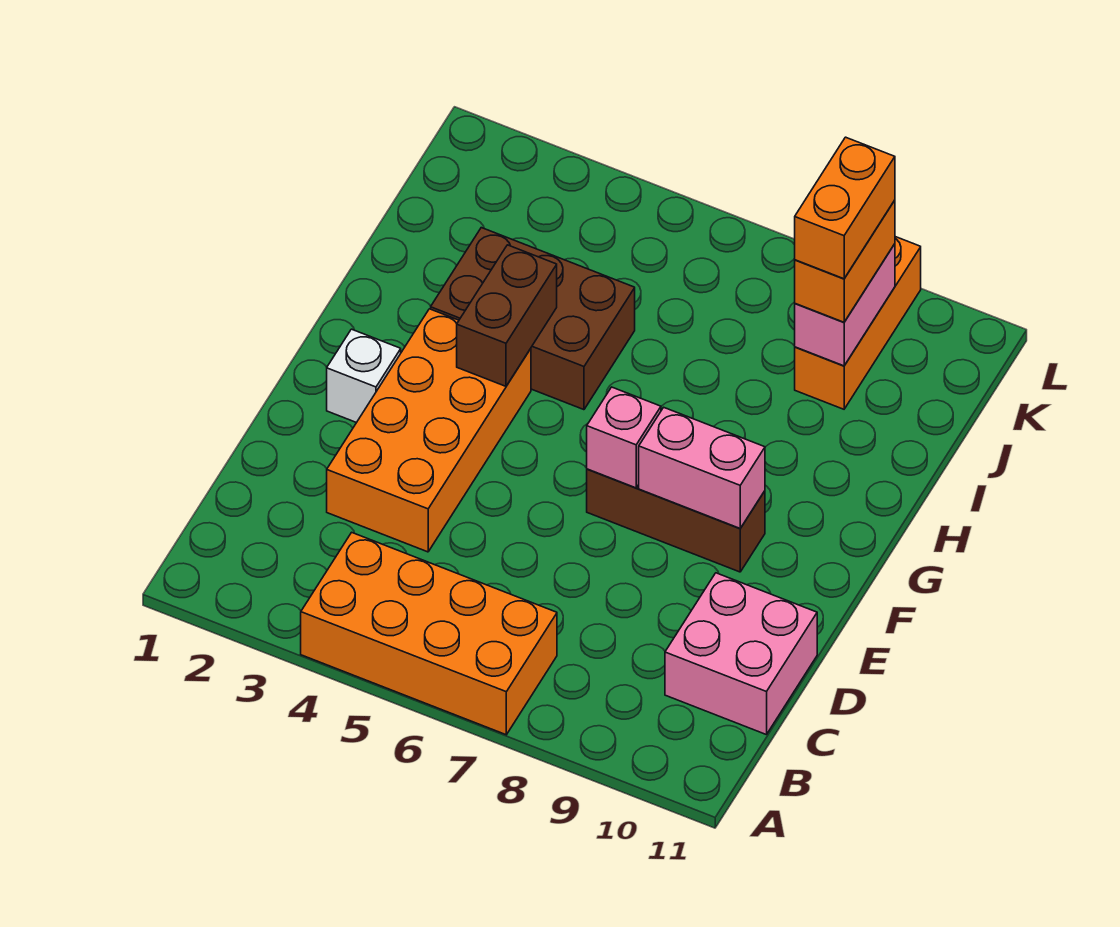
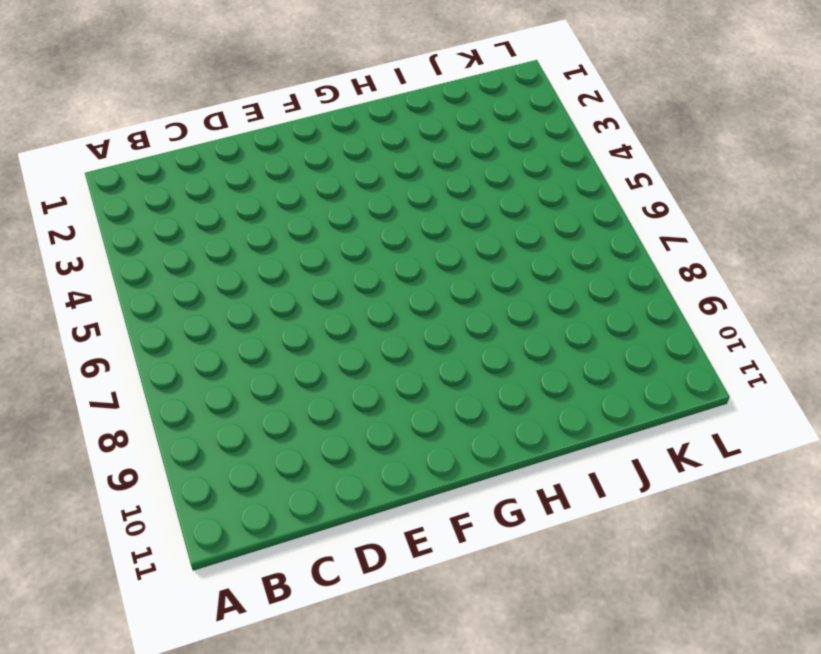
none -> orange 2x4 brick [301,532,557,735]
none -> pink 2x2 brick [665,573,817,735]
none -> orange 2x4 brick [327,309,531,552]

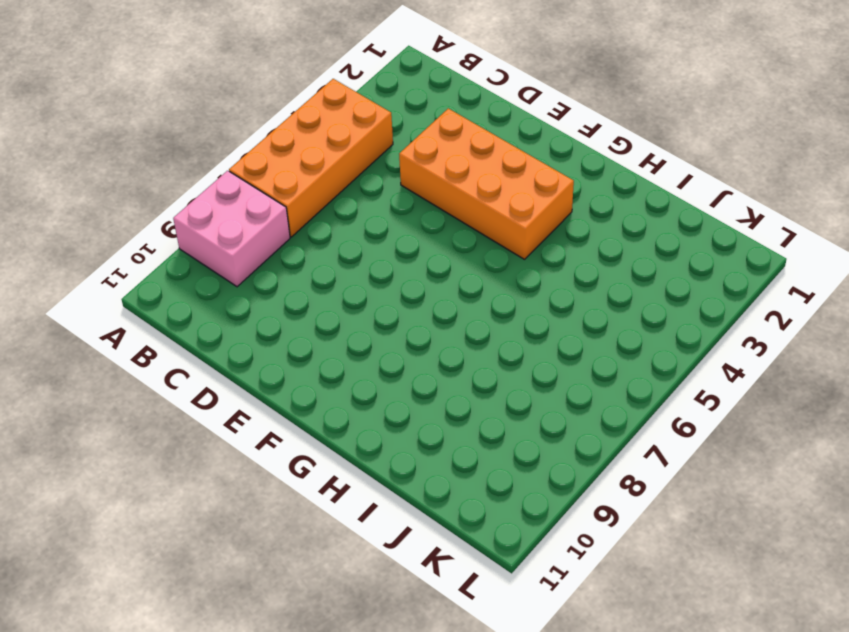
pink 2x2 brick [173,171,290,287] -> pink 2x2 brick moved to [665,573,817,735]
none -> white 1x1 brick [327,329,401,423]
none -> brown 1x3 brick [587,469,765,572]
none -> brown 2x3 brick [431,228,635,410]

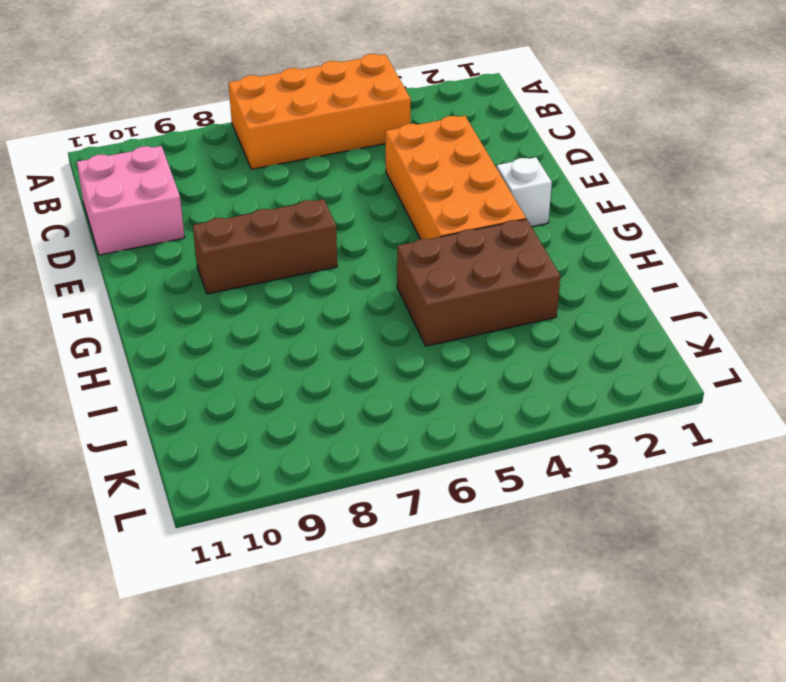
none -> orange 1x3 brick [795,237,921,409]
none -> pink 1x1 brick [587,387,661,488]
none -> pink 1x2 brick [639,407,765,528]

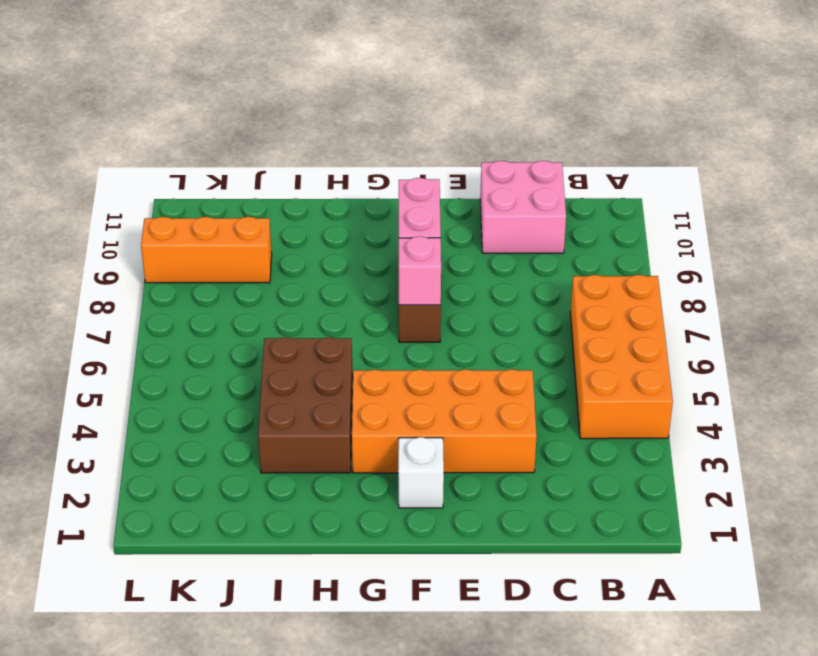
none -> brown 1x2 brick [457,245,557,386]
none -> pink 1x2 brick [795,244,895,366]
none -> orange 1x2 brick [795,200,895,322]

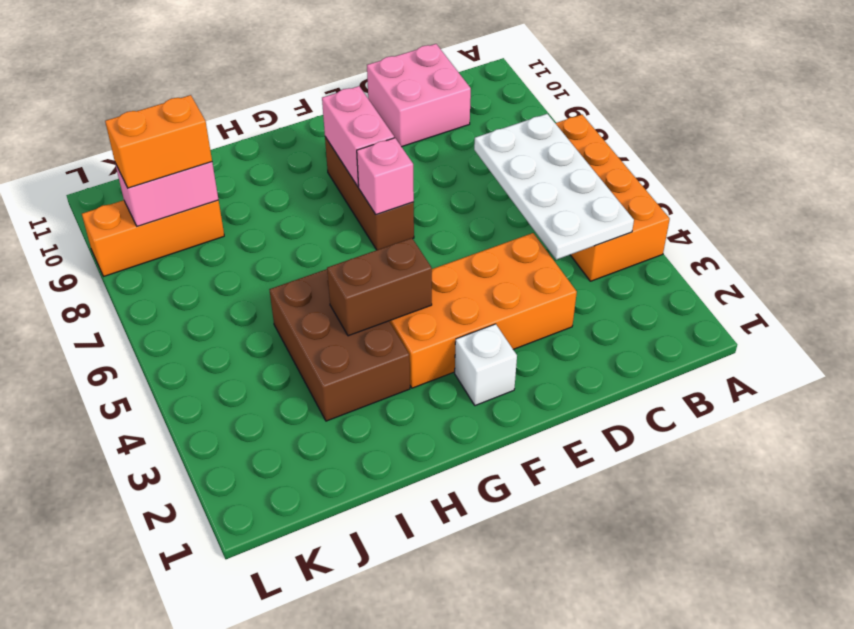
white 2x4 plate [474,114,634,260] -> none
none -> orange 1x2 brick [795,137,895,279]

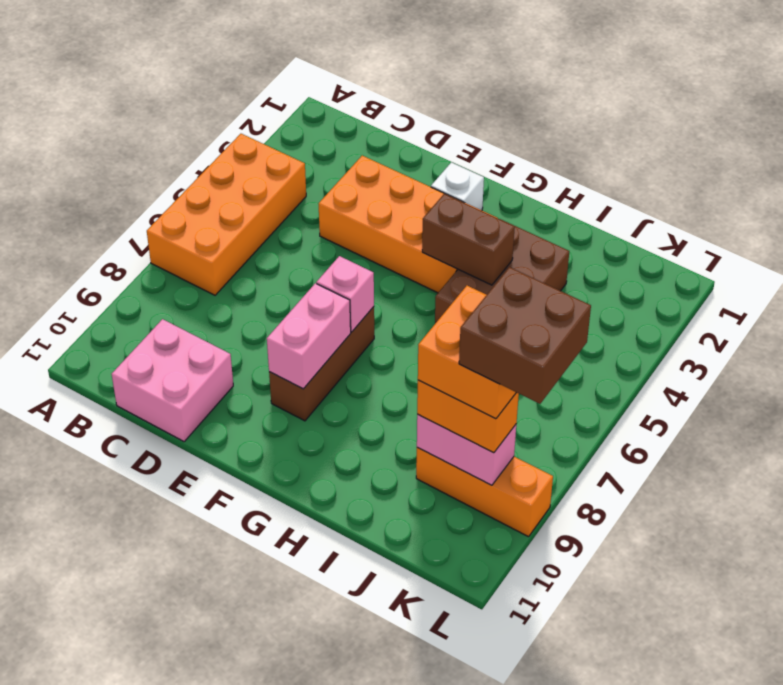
orange 2x2 brick [418,286,516,419] -> orange 1x2 brick [795,137,895,279]
brown 2x2 brick [459,267,591,404] -> none

